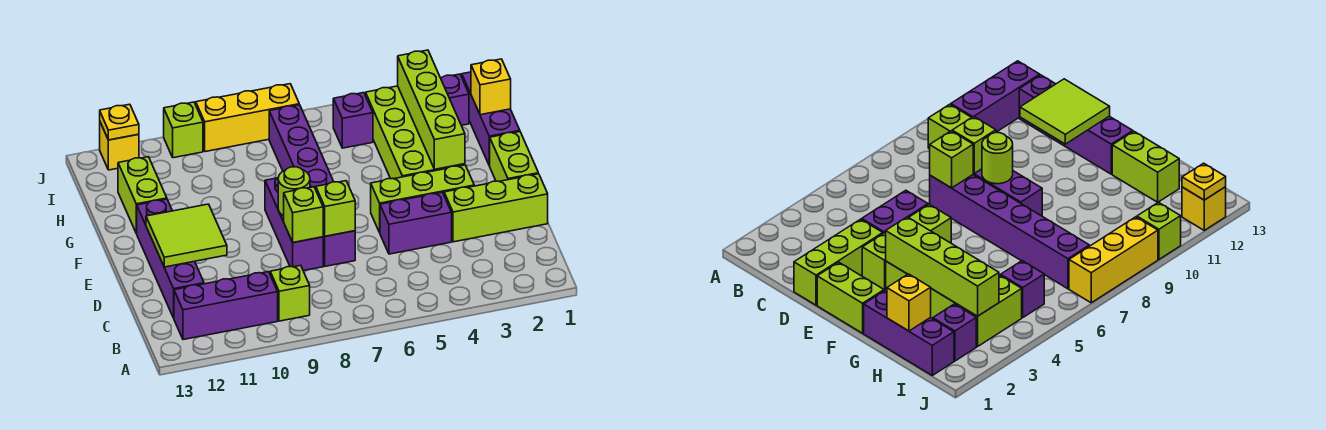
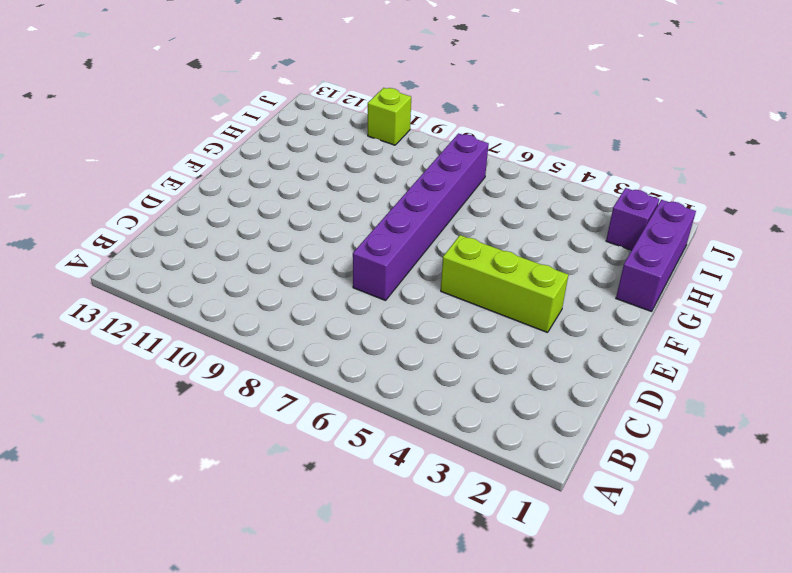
none -> lime 1x1 brick [270,265,310,321]
none -> purple 1x3 brick [174,272,278,340]
none -> purple 1x4 brick [136,199,204,318]

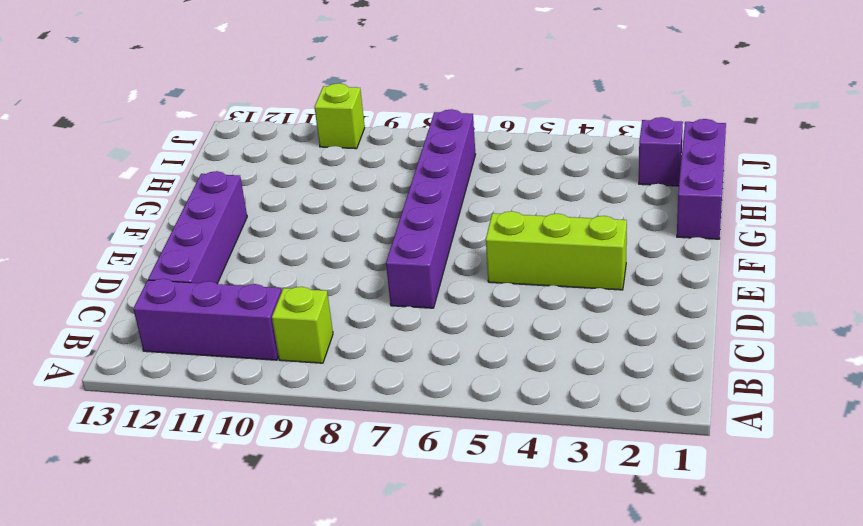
none -> lime 1x3 brick [444,174,548,242]
none -> purple 1x2 brick [380,192,452,254]
none -> purple 1x3 brick [265,178,323,271]

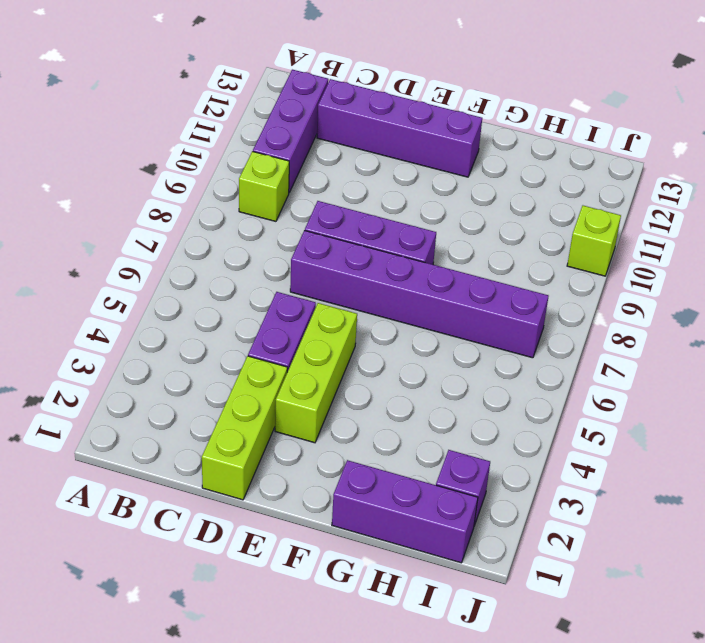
none -> lime 1x2 brick [490,132,538,181]
none -> lime 2x4 brick [366,86,465,179]
none -> lime 1x2 brick [118,157,167,233]

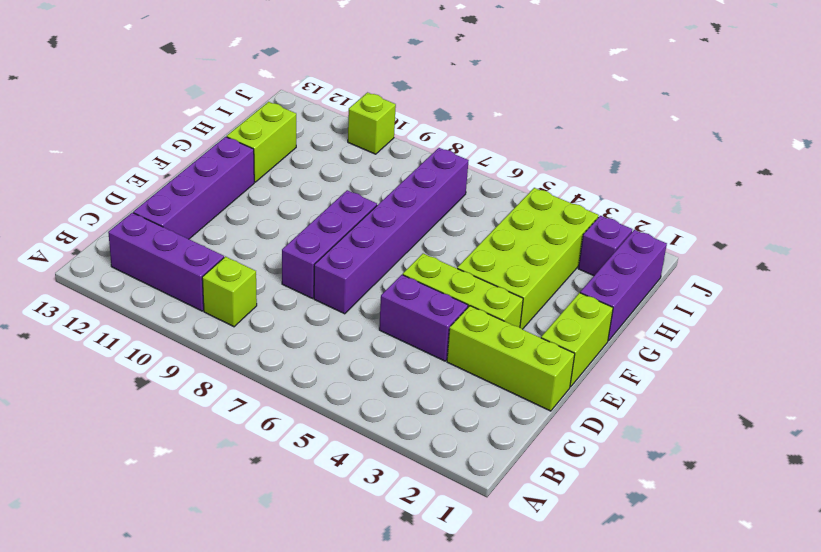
none -> purple 1x1 brick [333,93,373,148]
none -> yellow 1x3 brick [196,84,299,152]
none -> yellow 1x1 brick [100,122,139,170]

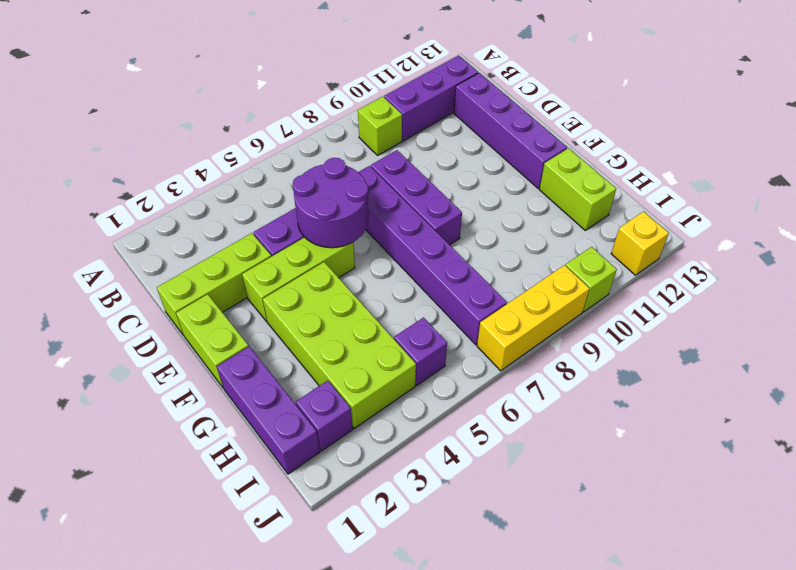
purple 2x2 round brick [292,158,369,248] -> none
none -> lime 1x1 brick [316,181,355,236]
none -> lime 1x1 brick [284,187,323,242]
none -> lime 2x2 tile [146,204,227,267]

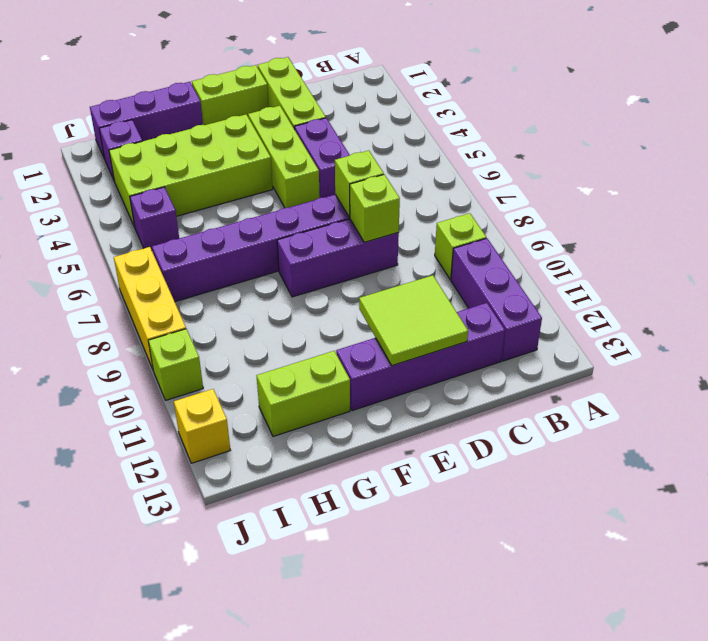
none -> lime 1x1 round brick [278,167,310,216]
none -> lime 1x4 brick [398,50,465,169]
none -> yellow 1x1 brick [471,59,511,115]

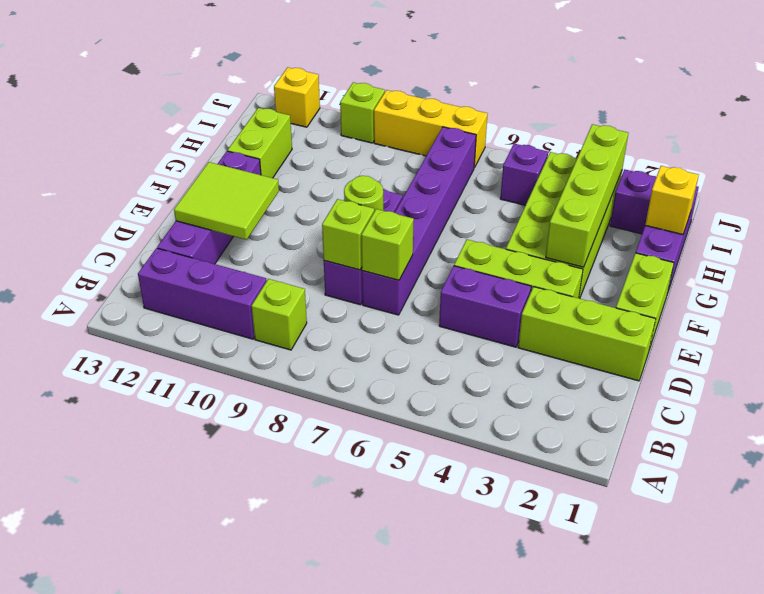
none -> yellow 1x1 plate [100,104,139,140]

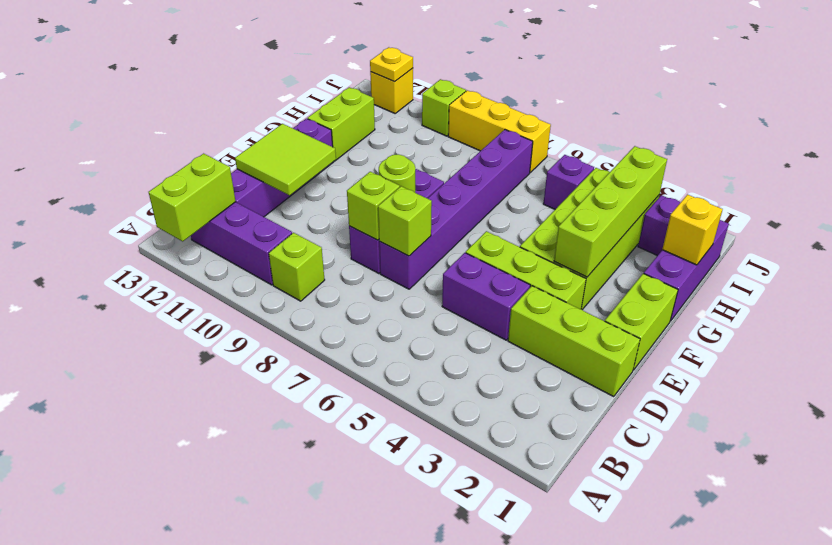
lime 1x2 brick [149,154,236,241] -> none

